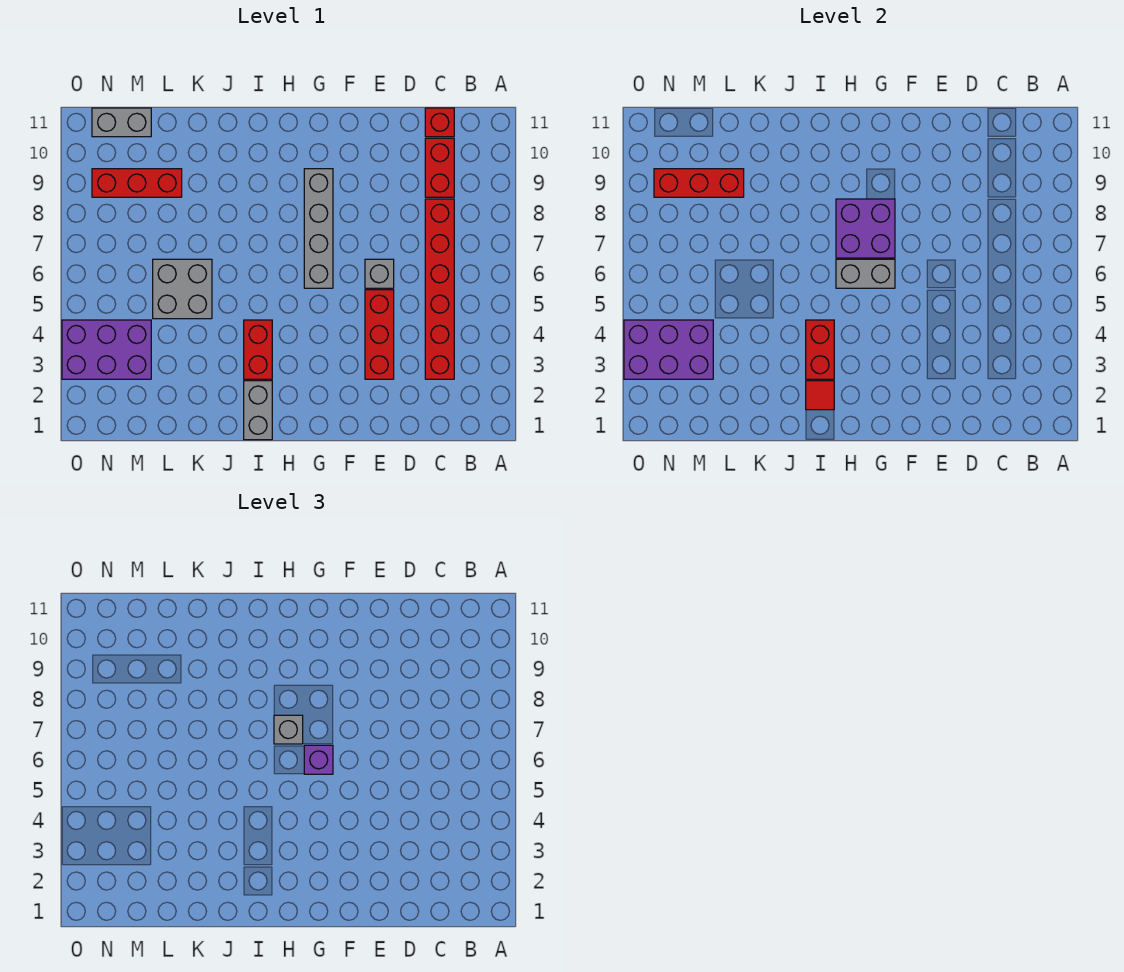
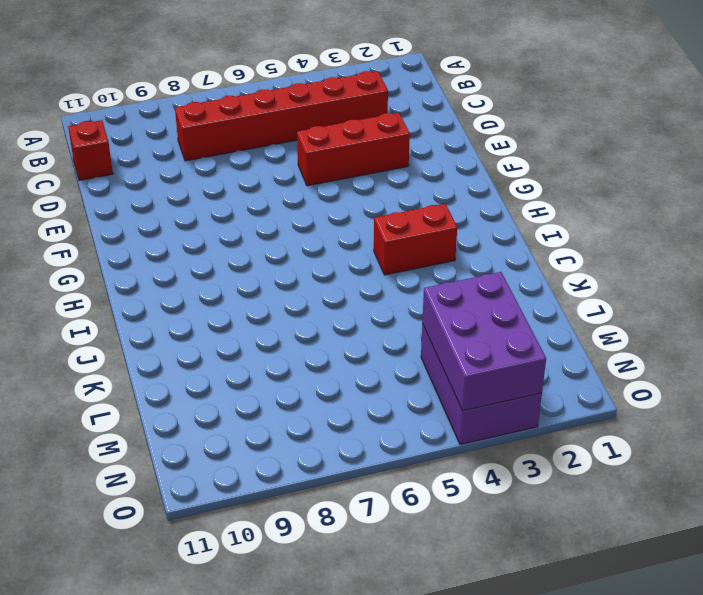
none -> red 1x2 brick [425,138,454,197]
none -> grey 1x1 brick [365,259,394,288]
none -> grey 1x4 brick [304,169,333,288]

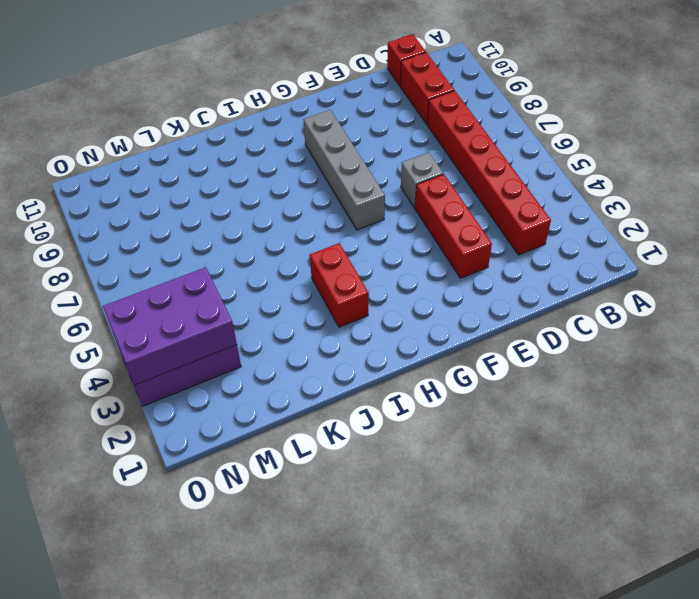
none -> grey 1x2 brick [244,381,272,440]
none -> grey 2x2 brick [153,259,212,319]
none -> red 1x3 brick [92,169,182,197]

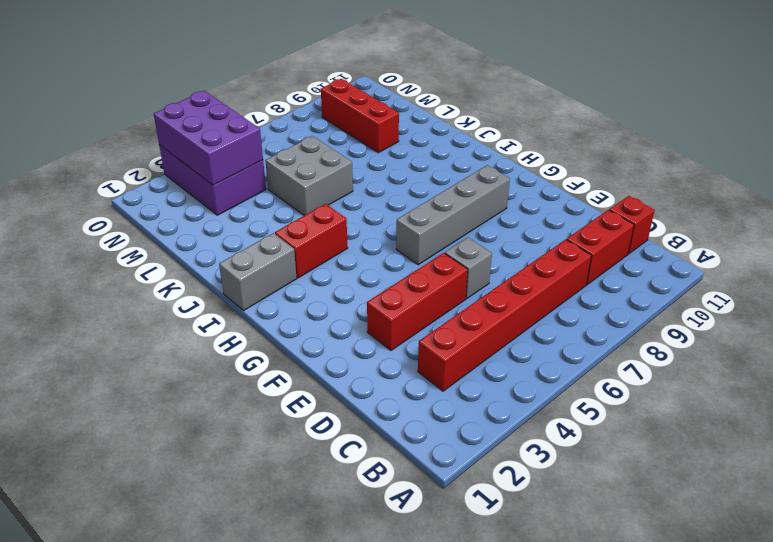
none -> grey 1x2 brick [92,108,151,137]
none -> grey 1x2 brick [836,259,895,288]
none -> purple 2x2 brick [836,199,895,258]

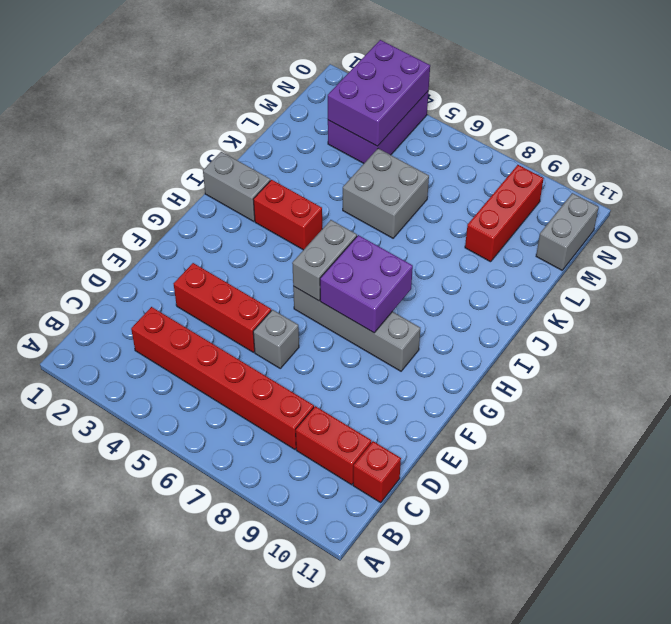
none -> red 1x1 tile [806,381,834,410]
none -> red 1x2 brick [806,320,834,379]
none -> red 1x3 brick [654,169,744,197]

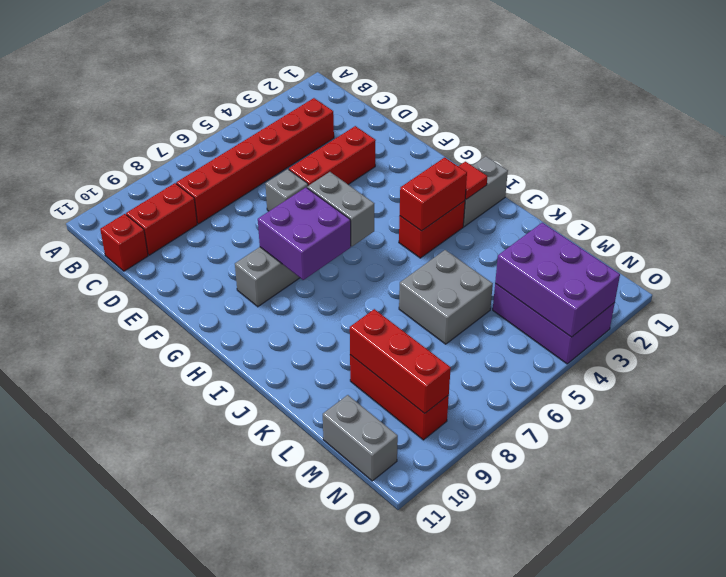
none -> purple 1x1 brick [304,745,333,774]
none -> grey 1x1 brick [274,715,303,744]

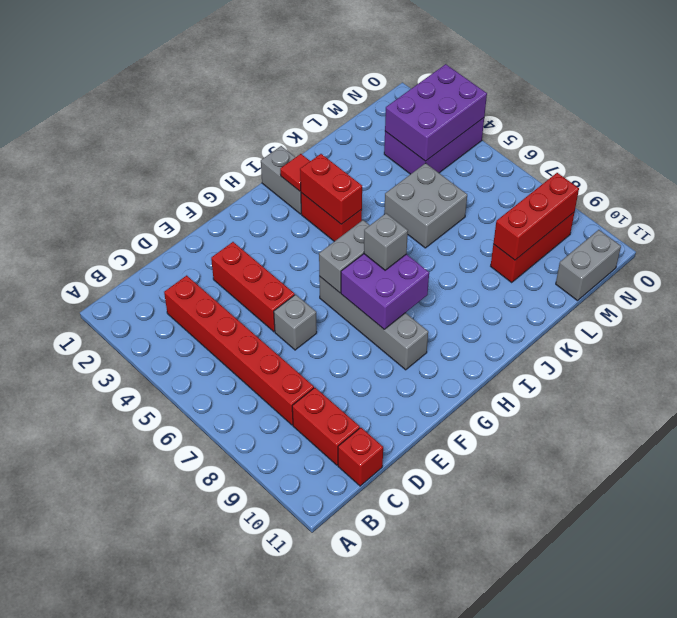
none -> purple 1x1 brick [304,745,333,774]

